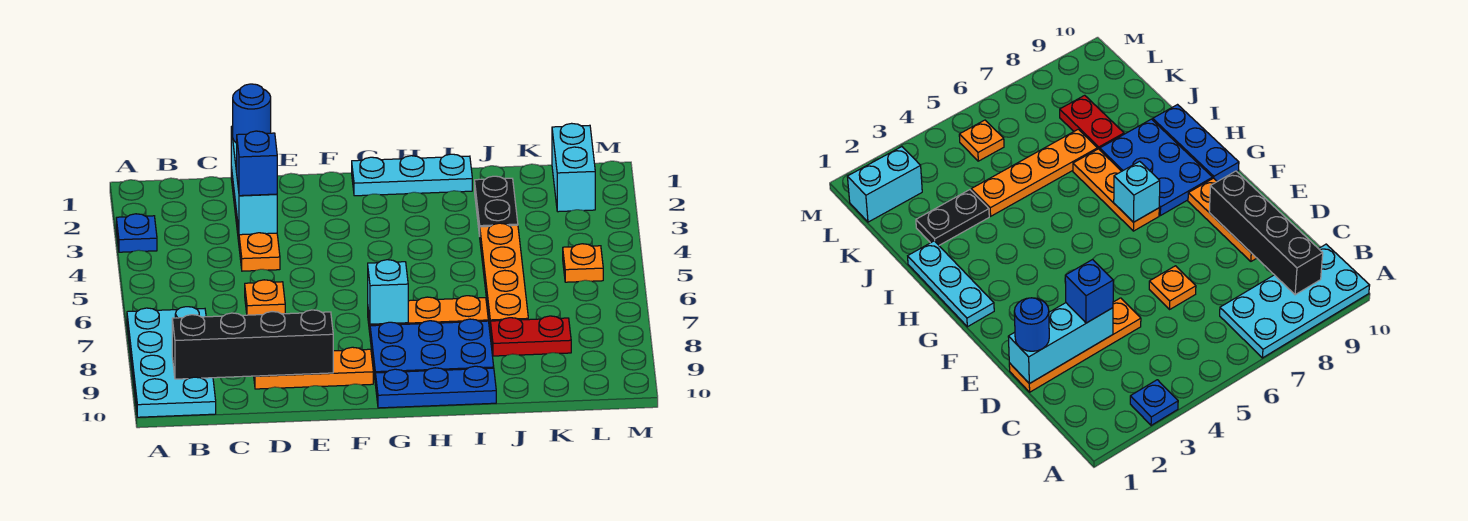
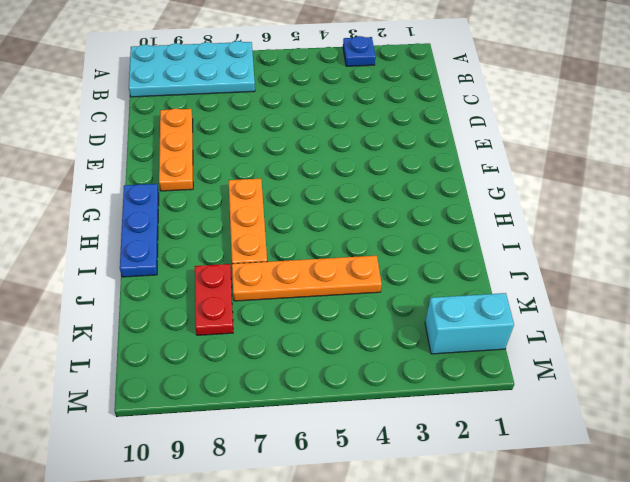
none -> orange 1x4 plate [231,168,280,271]
none -> orange 1x1 plate [245,280,285,315]
none -> cyan 1x3 plate [352,154,472,196]

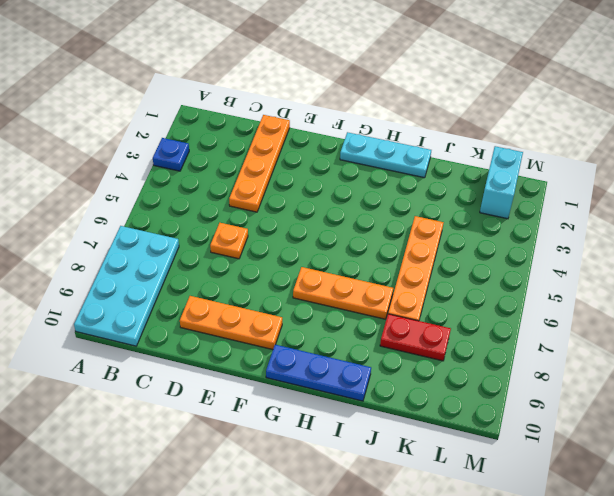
none -> blue 2x3 plate [370,319,494,377]
none -> black 1x2 plate [475,176,518,236]
none -> orange 1x1 plate [563,244,603,282]

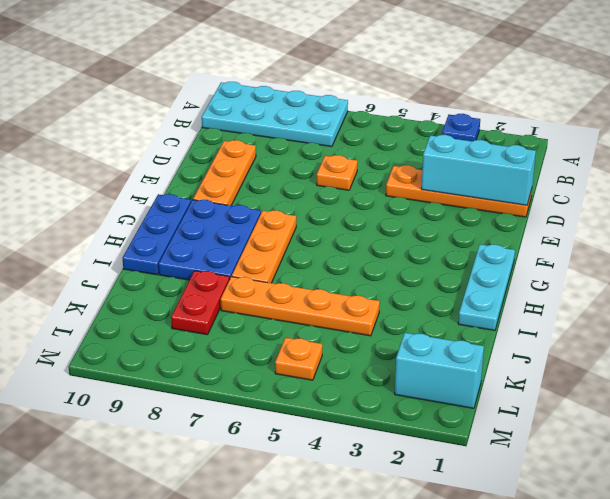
none -> black 1x2 plate [475,176,518,236]
none -> black 1x4 brick [172,310,333,379]
none -> cyan 1x1 brick [368,260,408,324]

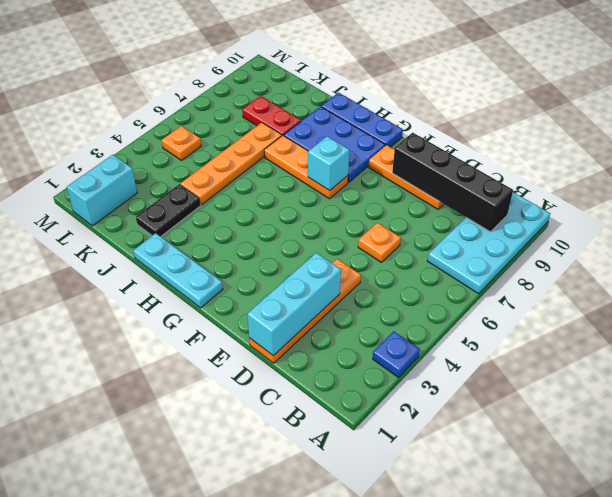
none -> blue 1x1 round brick [233,84,271,143]
none -> blue 1x1 brick [237,131,277,196]

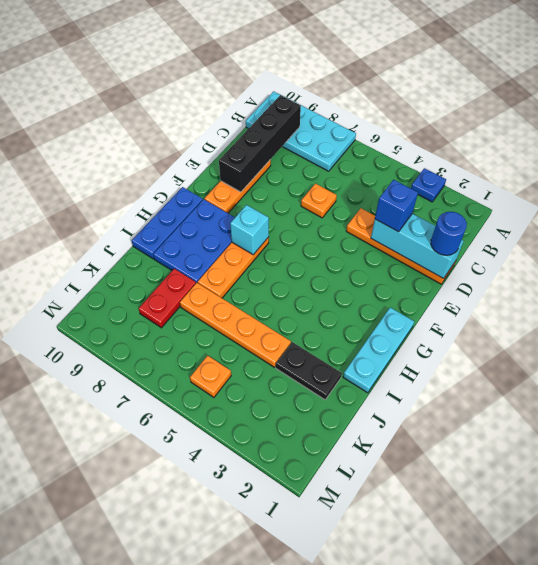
none -> cyan 1x2 brick [552,123,595,212]

